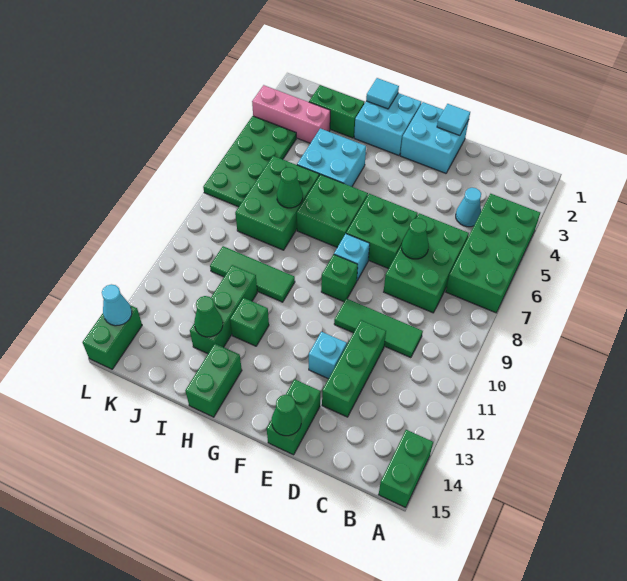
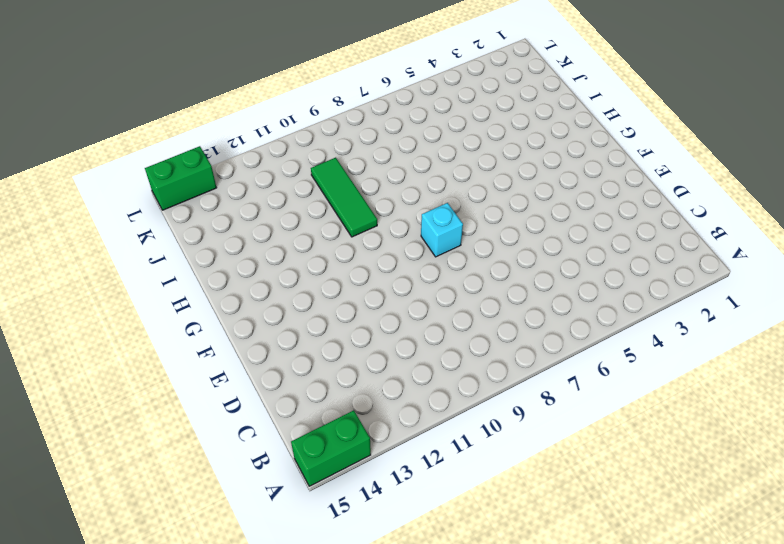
none -> green 2x4 brick [446,194,540,313]
none -> cyan 1x1 cone [456,188,481,227]
none -> green 2x3 brick [384,213,469,313]
none -> green 1x3 tile [334,298,423,358]

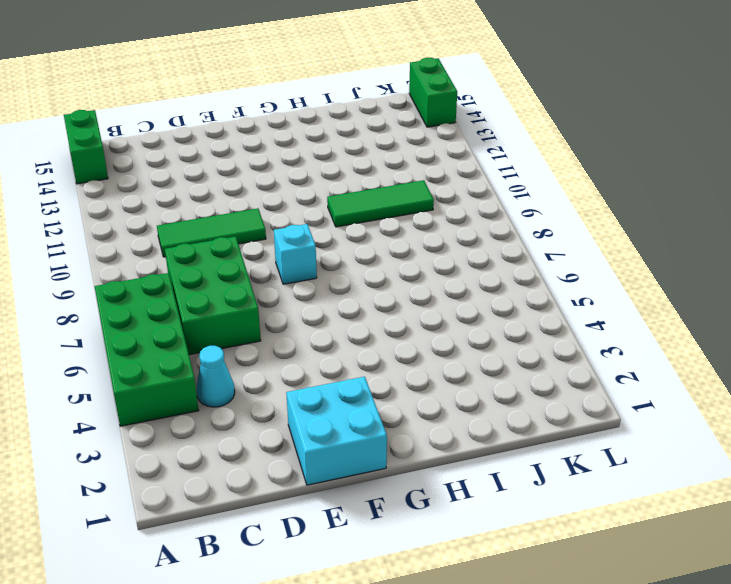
none -> green 1x3 brick [322,320,386,417]
none -> green 2x2 brick [346,194,418,269]
none -> cyan 1x1 brick [309,332,347,379]
none -> green 1x2 brick [267,379,320,455]

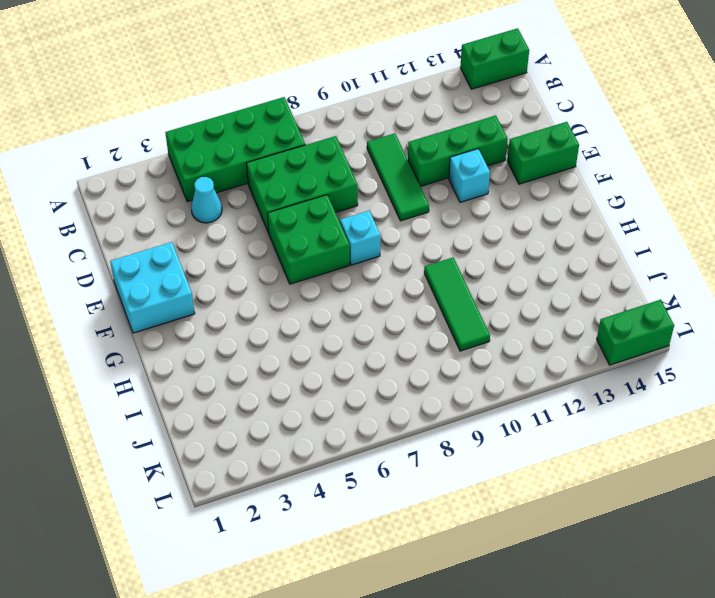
none -> green 1x1 brick [321,254,358,302]
none -> cyan 2x2 brick [354,93,421,155]
none -> green 2x2 brick [297,174,368,247]
none -> cyan 2x2 brick [297,128,366,187]

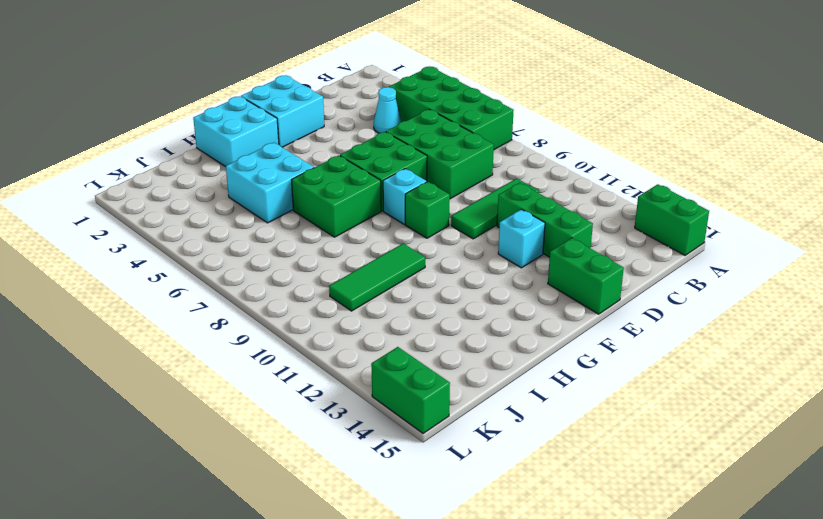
none -> green 1x1 brick [230,298,269,346]
none -> green 1x2 brick [185,344,242,417]
none -> green 1x2 brick [309,85,364,138]
none -> green 2x3 brick [235,156,319,250]

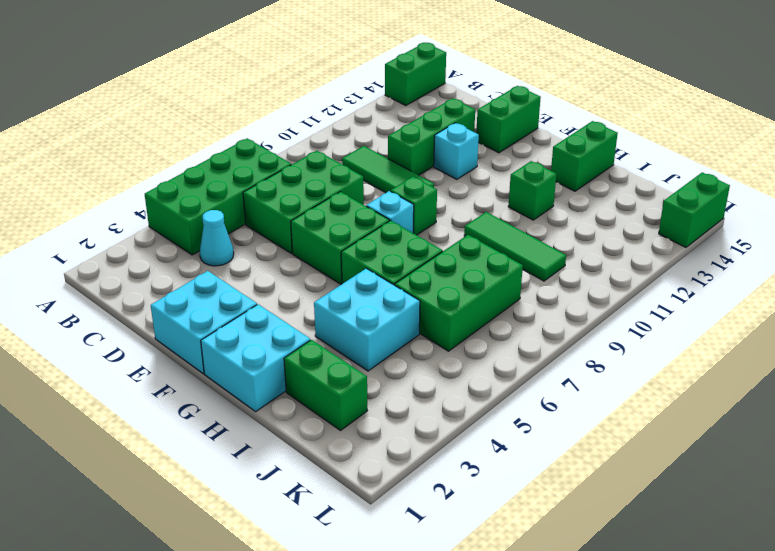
none -> green 1x3 brick [190,265,257,354]
none -> pink 1x3 brick [252,85,330,143]
none -> green 2x4 plate [203,116,296,207]
none -> green 1x1 cone [402,218,429,259]

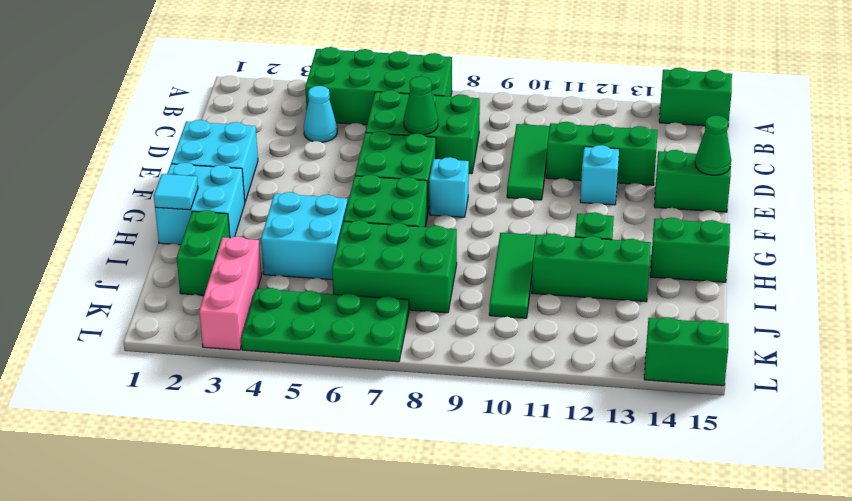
none -> green 1x1 brick [321,254,358,302]
none -> cyan 1x1 tile [437,104,470,136]
none -> green 1x1 cone [277,167,303,208]
none -> green 1x1 cone [194,296,223,337]

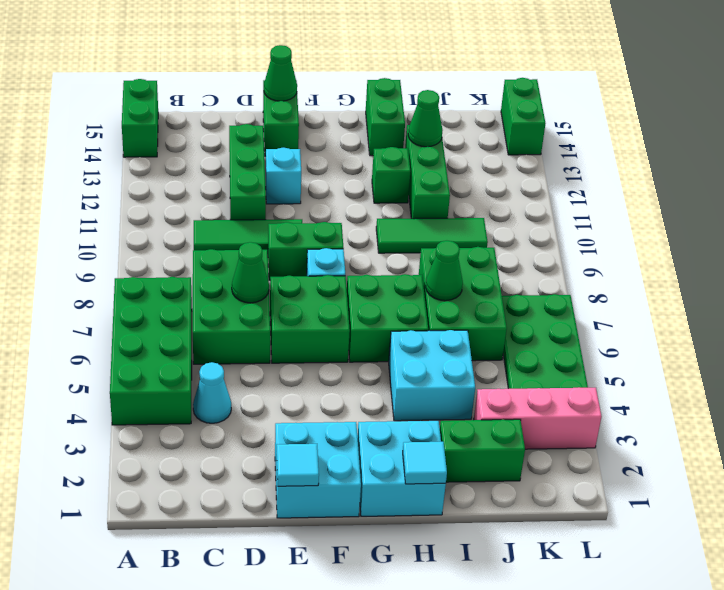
green 1x2 brick [268,222,343,280] -> green 1x1 brick [321,254,358,302]
none -> cyan 1x1 cone [102,284,132,326]

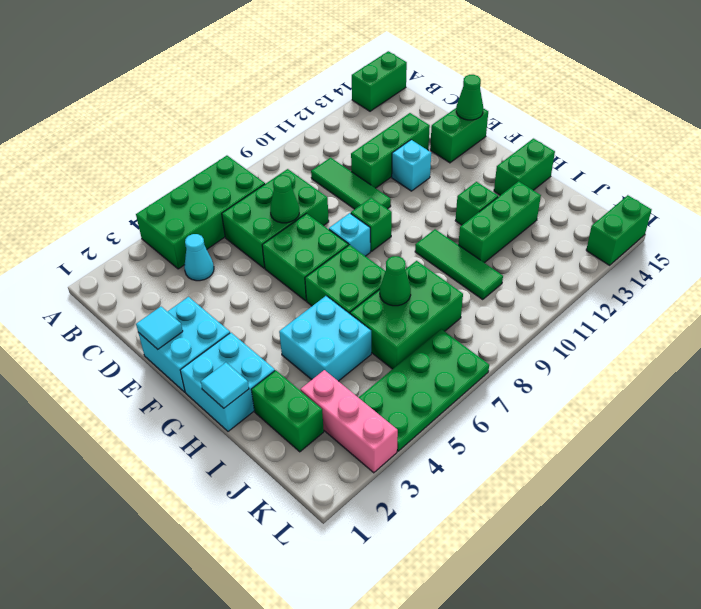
none -> green 1x1 cone [194,296,223,337]
none -> cyan 1x1 cone [102,284,132,326]

